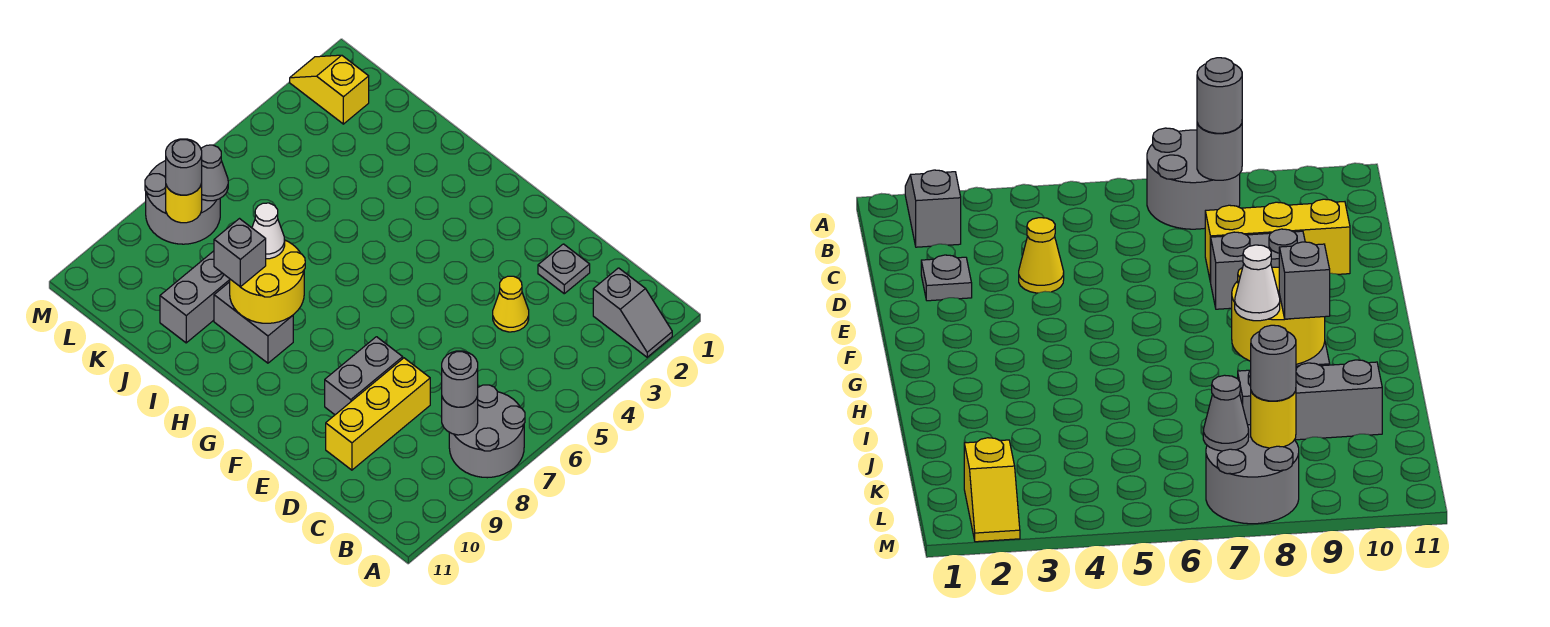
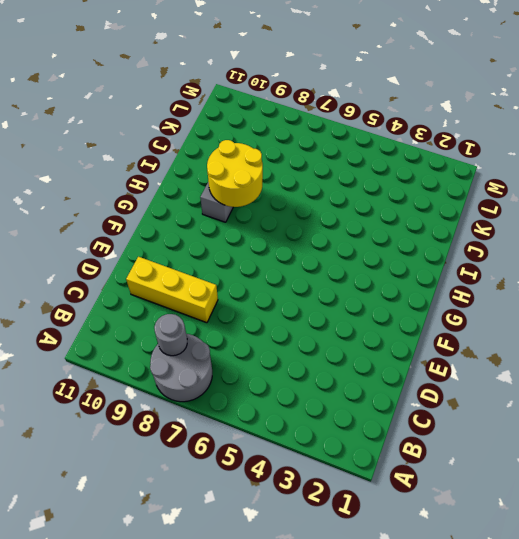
none -> grey 1x2 slope [593,268,672,357]
none -> grey 1x1 plate [538,244,590,294]
none -> yellow 1x1 cone [493,276,529,332]

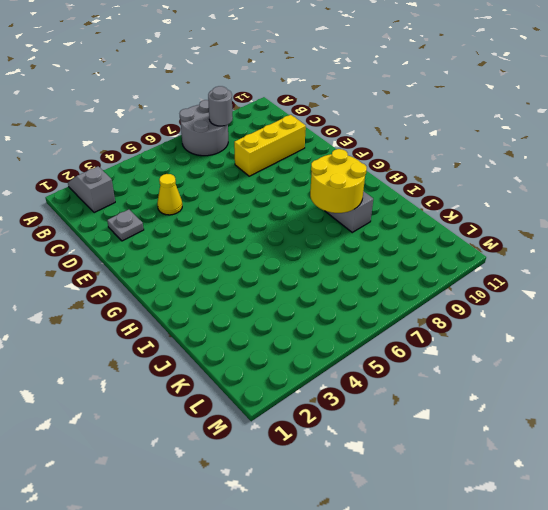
none -> grey 1x2 brick [325,337,403,415]
none -> grey 1x3 brick [160,251,230,343]
none -> yellow 1x2 slope [290,55,369,124]

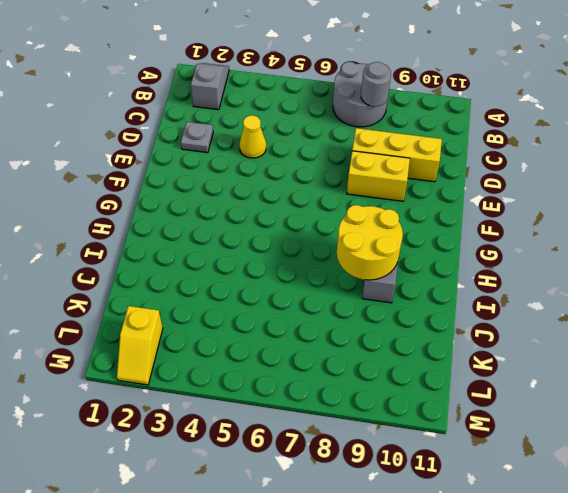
yellow 1x2 brick [347,151,410,201] -> grey 1x2 brick [325,337,403,415]
none -> grey 1x3 brick [160,251,230,343]
none -> grey 2x2 round brick [145,161,220,244]
none -> grey 1x1 cone [201,145,228,201]

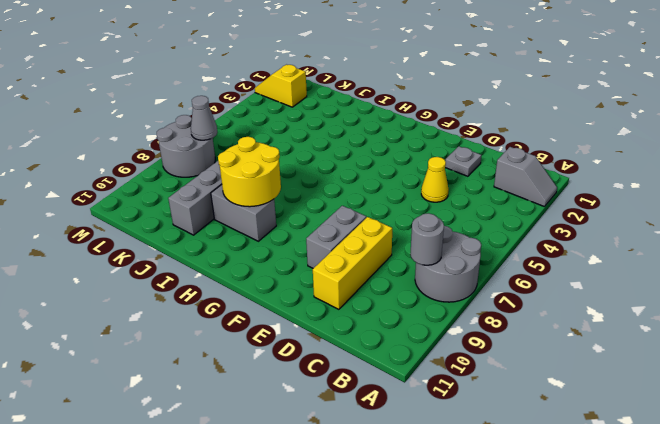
none -> yellow 1x1 round brick [166,184,202,223]
none -> grey 1x1 round brick [442,351,478,407]
none -> white 1x1 cone [252,203,285,259]

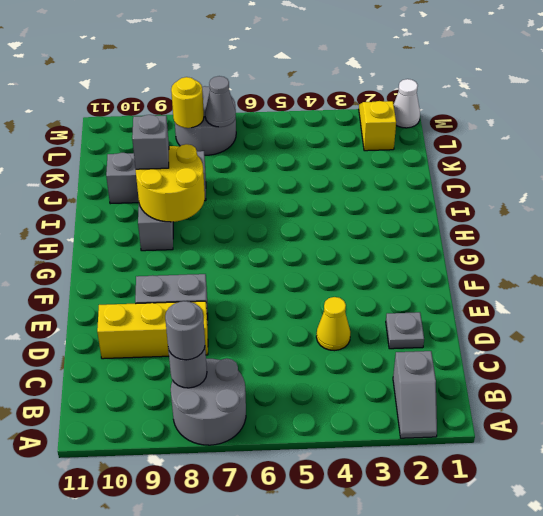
white 1x1 cone [394,79,420,128] -> white 1x1 cone moved to [252,203,285,259]
none -> grey 1x1 round brick [166,139,202,195]

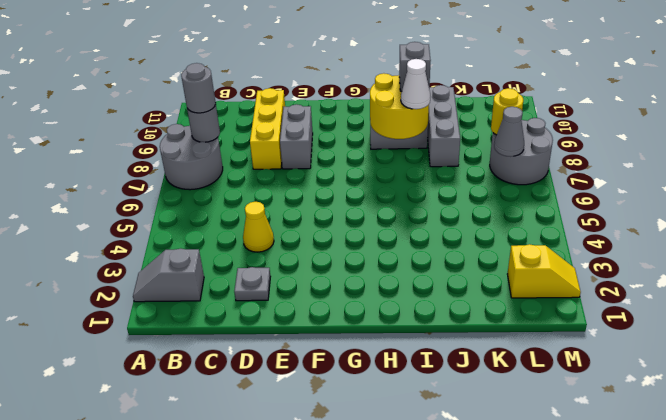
none -> grey 1x1 round brick [166,139,202,195]

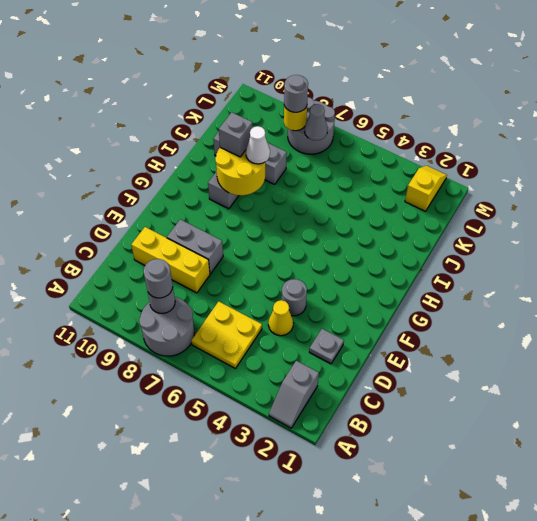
yellow 2x2 plate [191,302,262,368] -> none
grey 1x1 round brick [282,279,307,316] -> none

